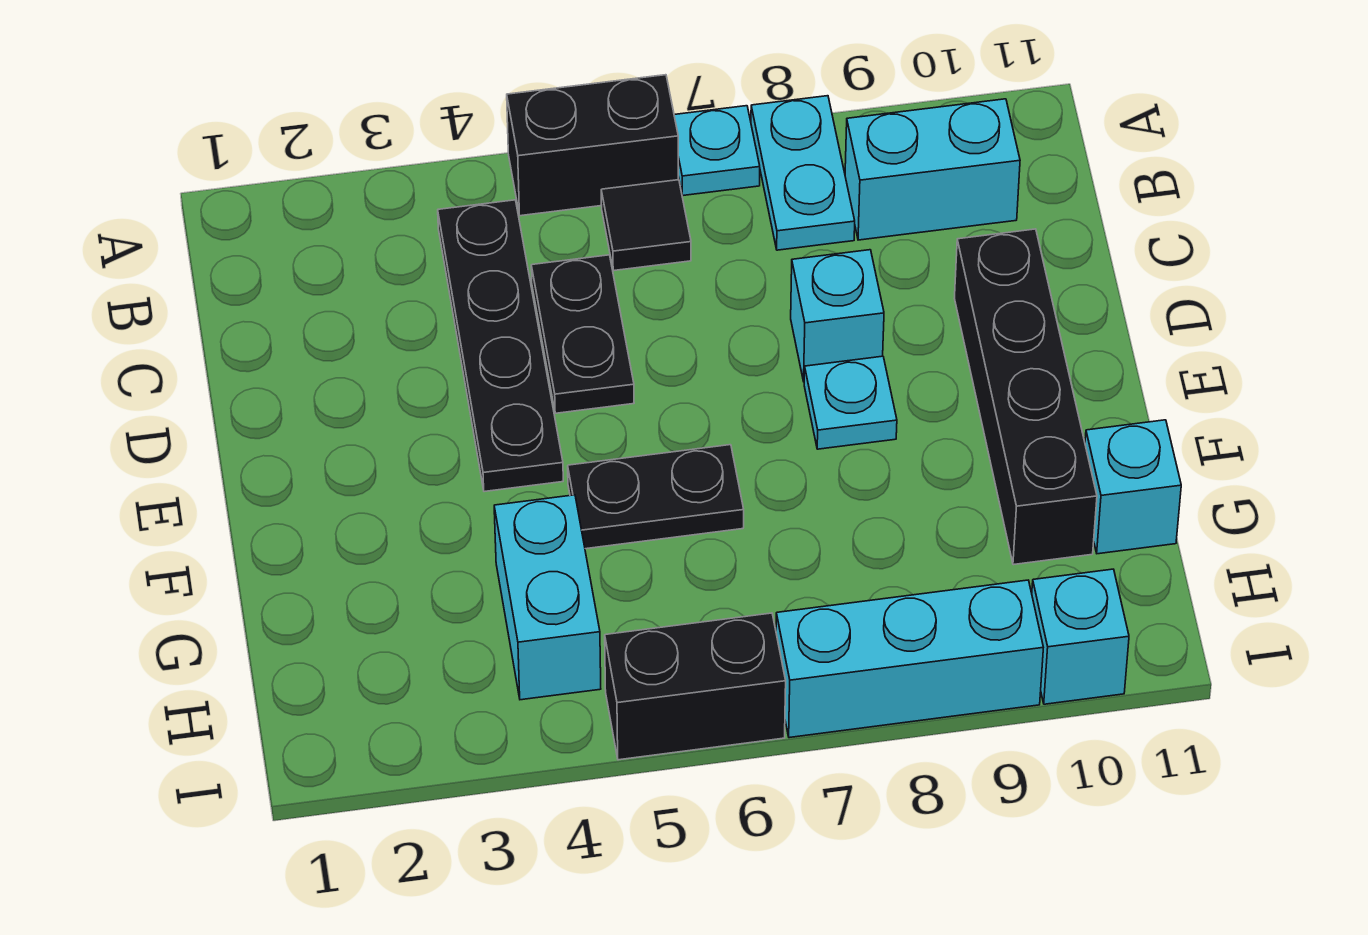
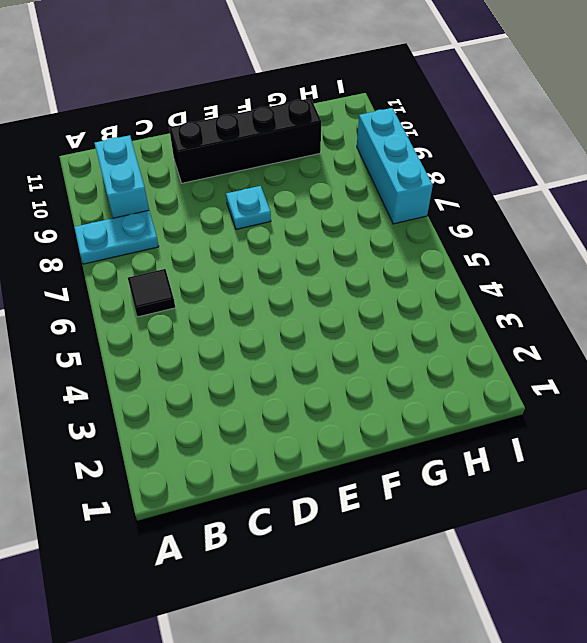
none -> black 1x2 brick [507,75,678,216]
none -> cyan 1x1 plate [674,106,760,195]
none -> black 1x4 plate [438,200,563,492]

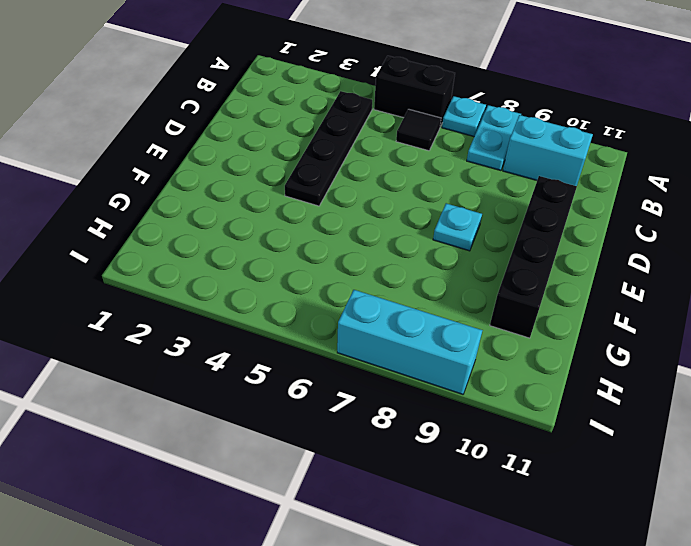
none -> black 1x2 plate [531,255,634,413]
none -> cyan 1x1 brick [791,250,884,382]
none -> black 1x2 plate [568,445,744,549]

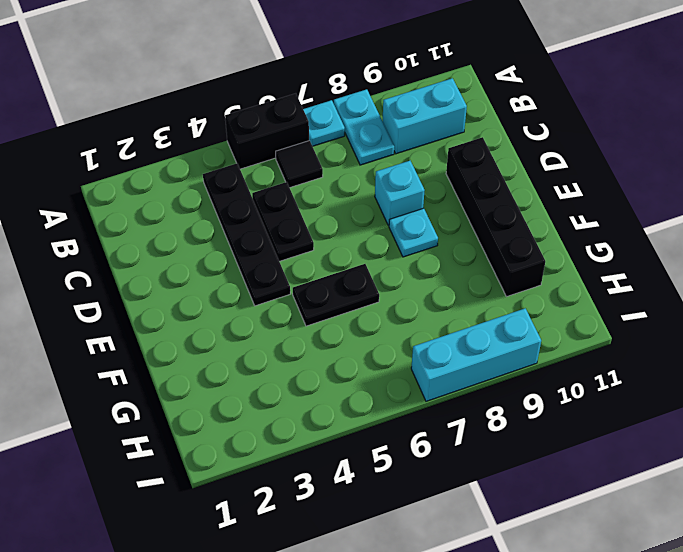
none -> cyan 1x2 brick [494,495,601,700]
none -> cyan 1x1 brick [1085,420,1181,554]
none -> black 1x2 brick [605,613,786,760]

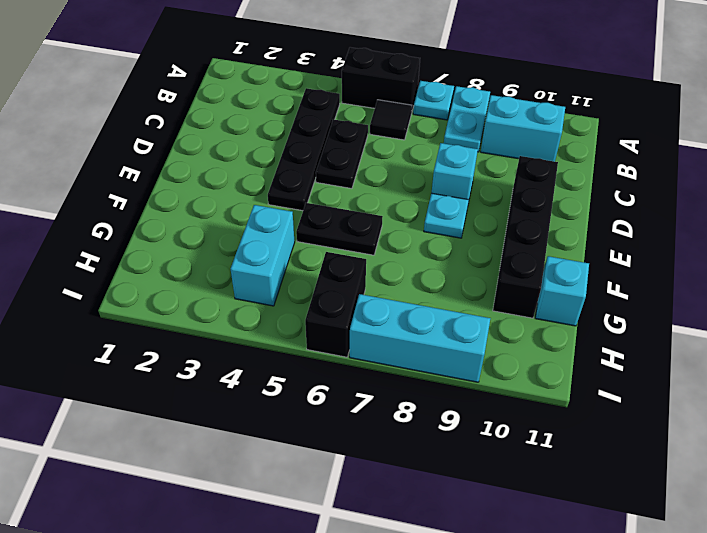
black 1x2 brick [305,252,366,357] -> black 1x2 brick turned to [605,613,786,760]
none -> cyan 1x1 brick [1032,569,1129,704]

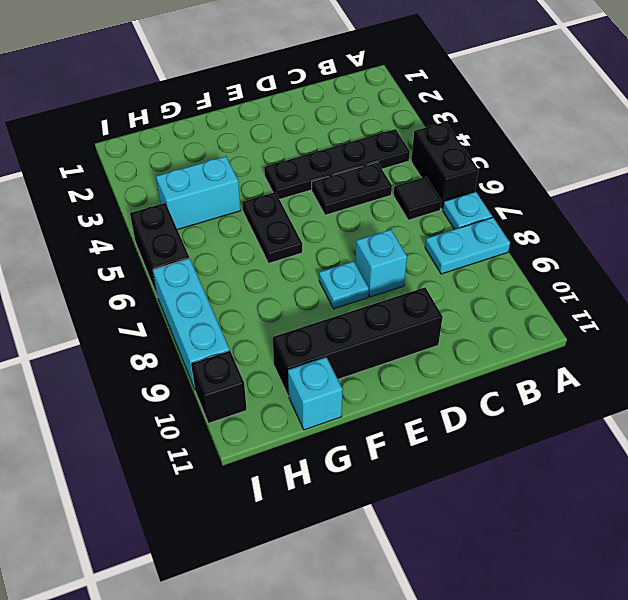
black 1x1 brick [191,351,247,423] -> cyan 1x1 brick [1032,569,1129,704]
none -> cyan 1x2 brick [845,99,1020,240]

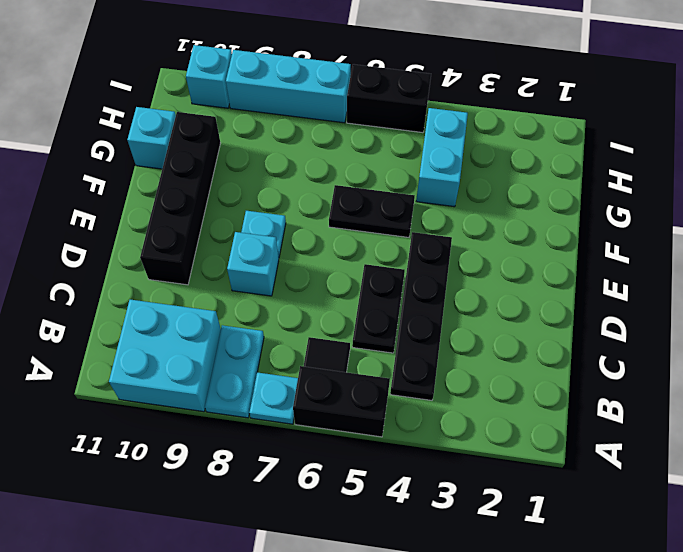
cyan 2x2 brick [109,300,221,412] -> cyan 1x2 brick [845,99,1020,240]

